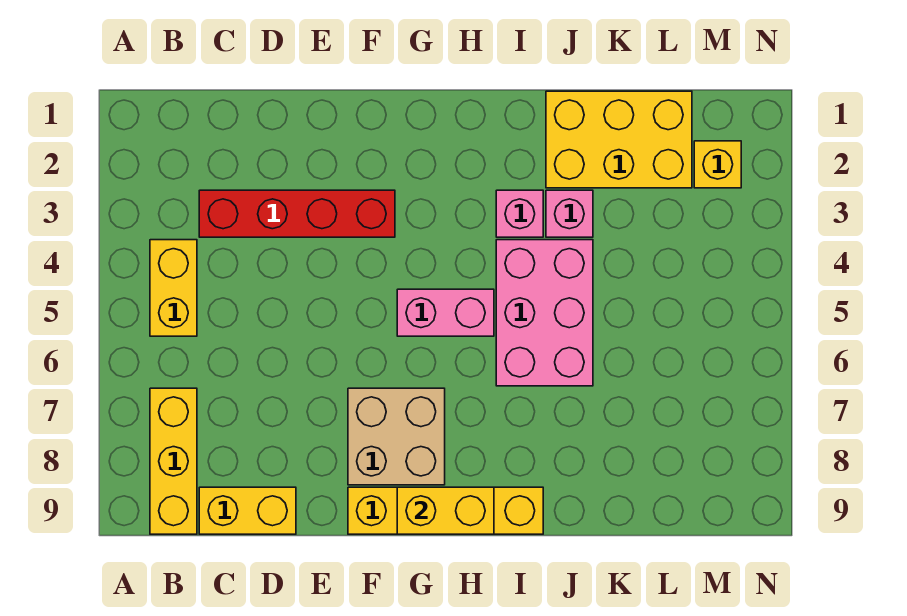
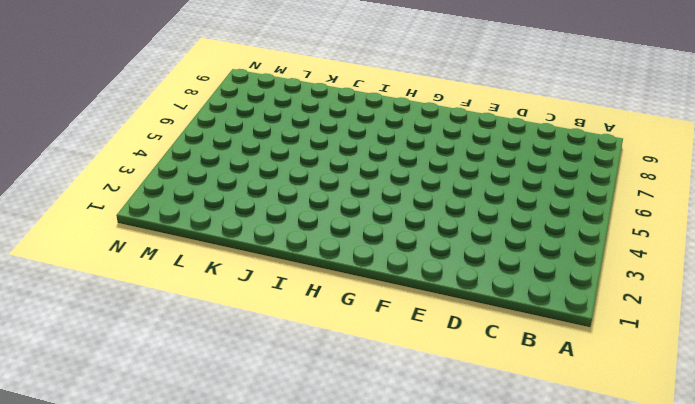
none -> yellow 1x2 brick [150,240,197,336]
none -> yellow 1x3 brick [150,388,197,534]
none -> red 1x4 brick [199,190,395,237]

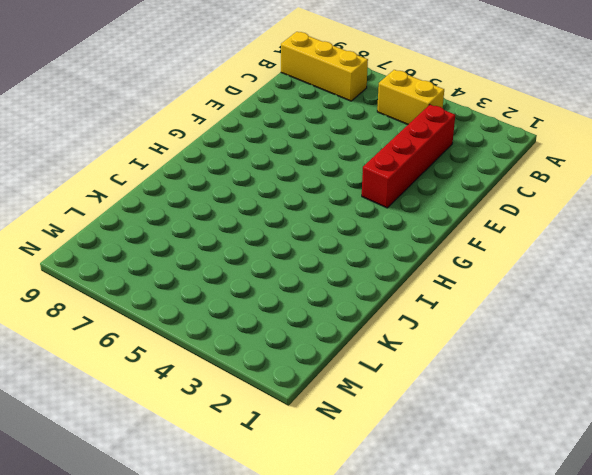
none -> yellow 1x2 brick [199,487,296,534]
none -> tan 2x2 brick [348,388,445,485]
none -> yellow 1x4 brick [348,487,543,534]

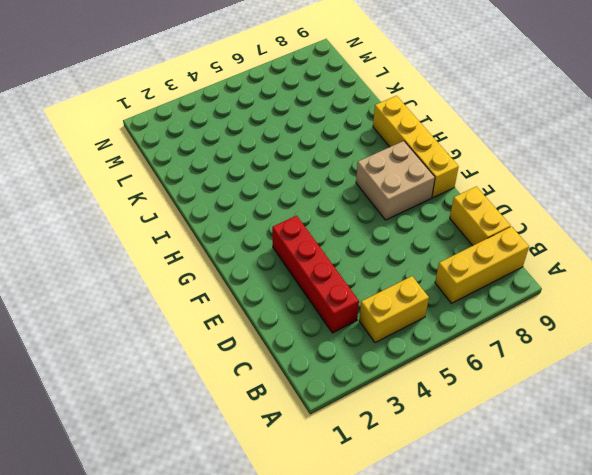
none -> pink 1x2 brick [397,289,494,336]
none -> pink 1x1 brick [496,190,543,237]
none -> pink 2x3 brick [496,240,593,386]

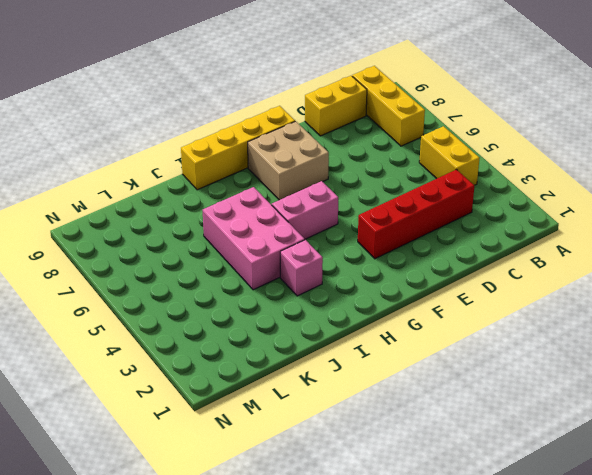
none -> yellow 2x3 brick [546,91,692,188]
none -> pink 1x1 brick [546,190,593,237]
none -> yellow 1x1 brick [694,141,741,188]

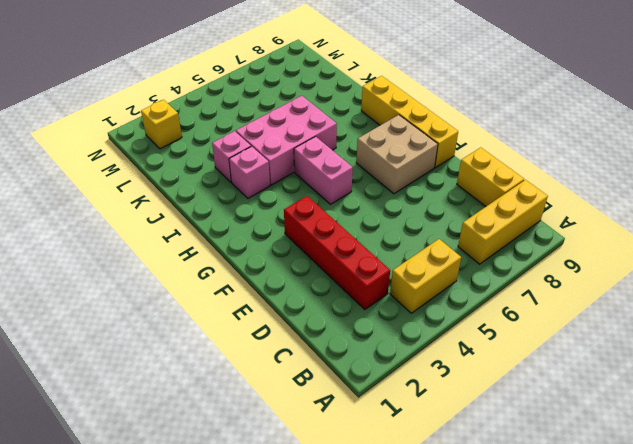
none -> yellow 2x3 brick [546,91,692,188]
none -> yellow 1x2 brick [397,487,494,534]

